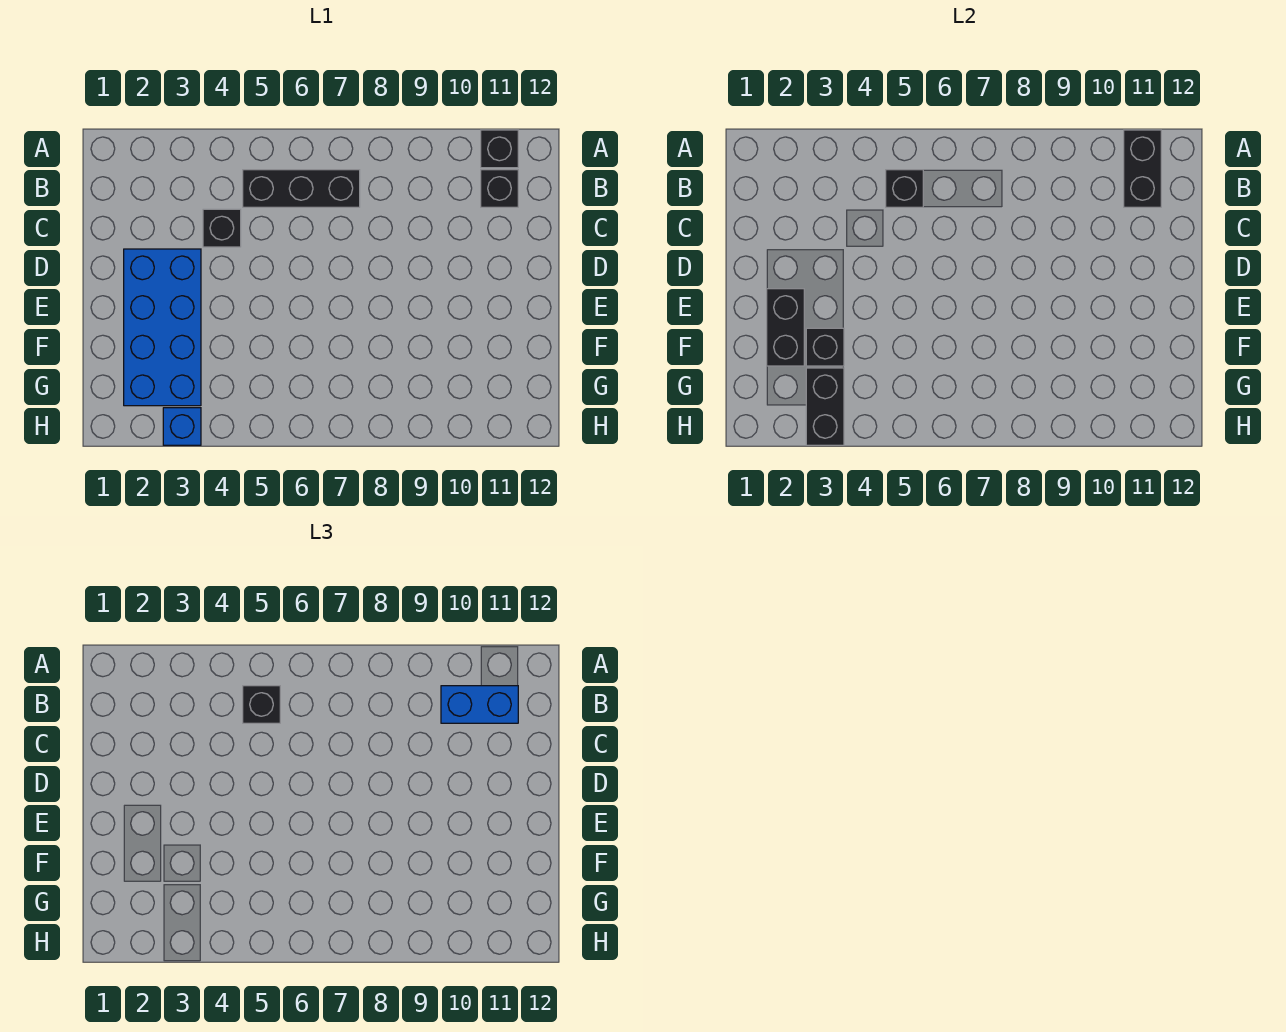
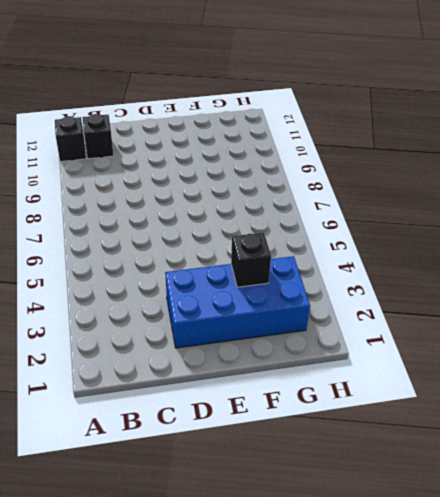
none -> black 1x3 brick [243,170,360,207]
none -> black 1x1 brick [203,209,241,247]
none -> blue 1x1 brick [163,408,201,445]

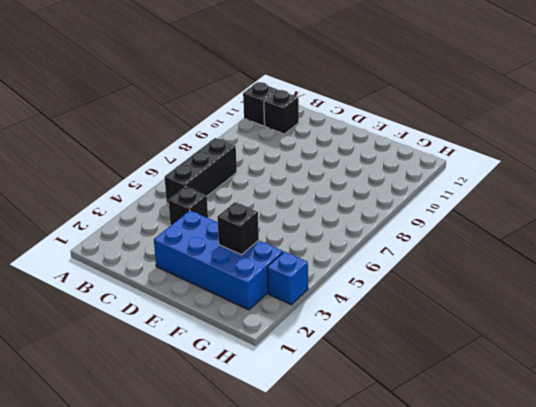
none -> black 1x2 brick [1124,130,1161,207]
none -> black 1x1 brick [886,170,923,207]
none -> black 1x2 brick [767,289,804,366]

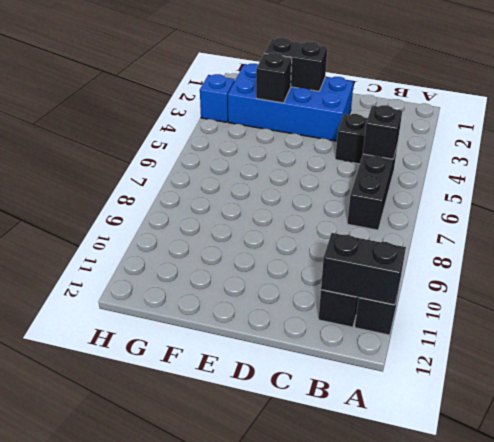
none -> black 1x2 brick [806,368,844,445]
none -> black 1x1 brick [243,686,280,723]
none -> blue 1x2 brick [441,686,518,723]

